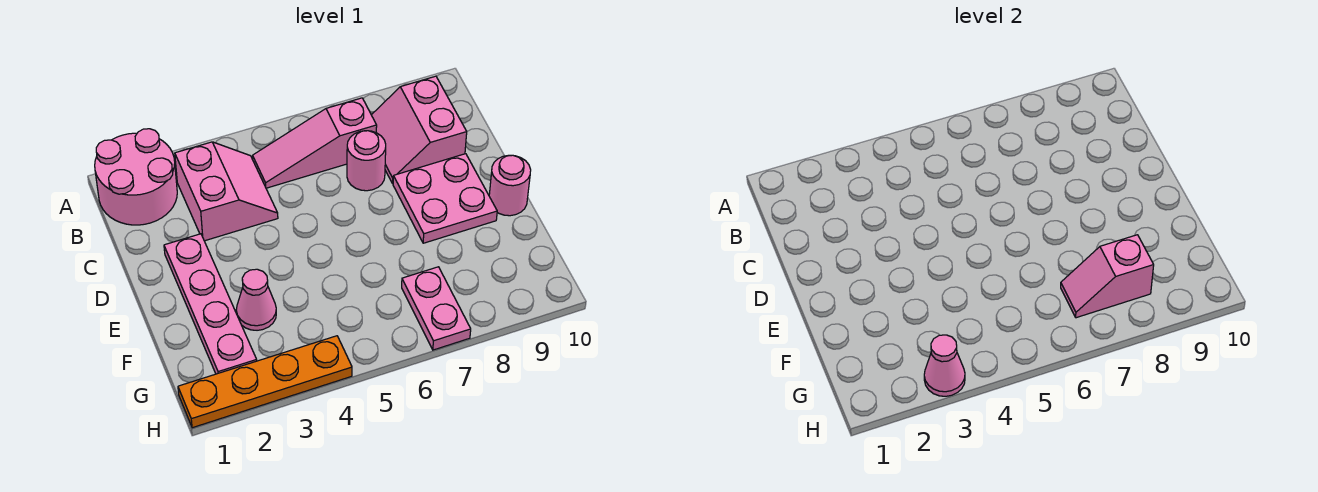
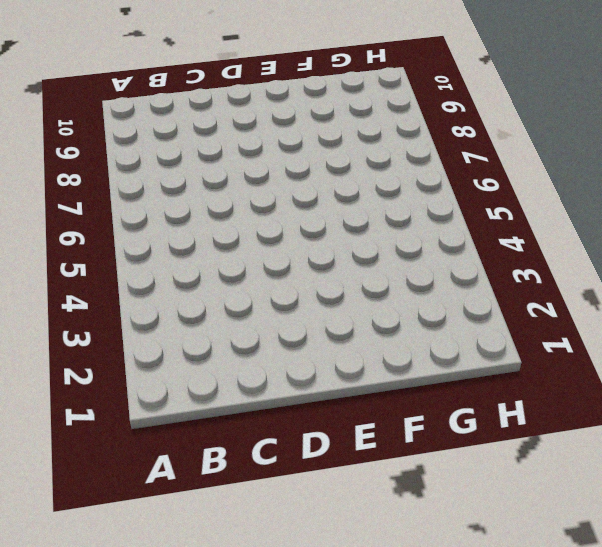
none -> pink 2x2 round brick [95,129,177,225]
none -> pink 2x2 slope [175,142,278,241]
none -> pink 1x3 slope [253,98,377,188]

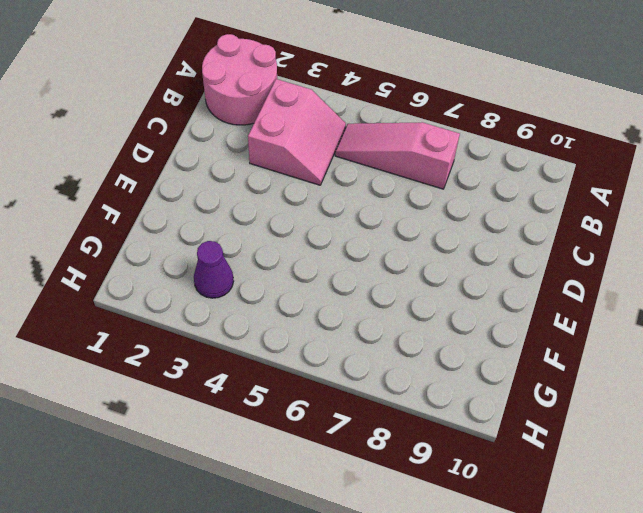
purple 1x1 cone [194,241,234,298] -> none
none -> pink 2x2 slope [372,76,467,184]
none -> pink 1x1 round brick [347,131,386,191]
none -> pink 1x4 plate [164,234,257,374]

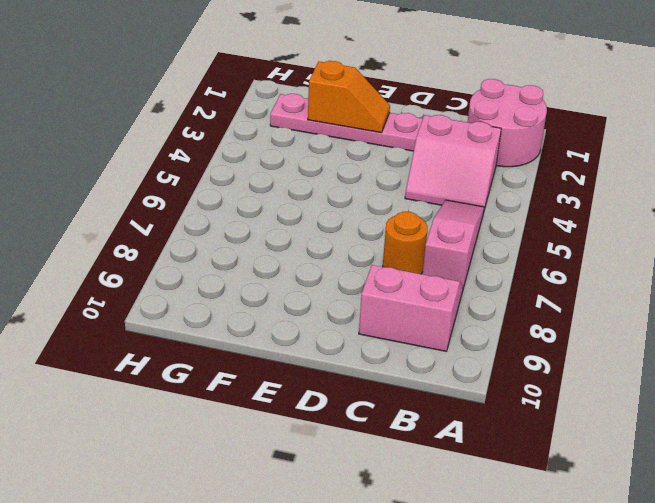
orange 1x1 round brick [383,212,428,274] -> pink 1x1 round brick [347,131,386,191]
orange 1x2 slope [308,61,390,133] -> none
none -> pink 2x2 plate [393,154,497,243]
none -> pink 1x1 round brick [489,155,531,216]
none -> pink 1x1 cone [236,269,276,330]

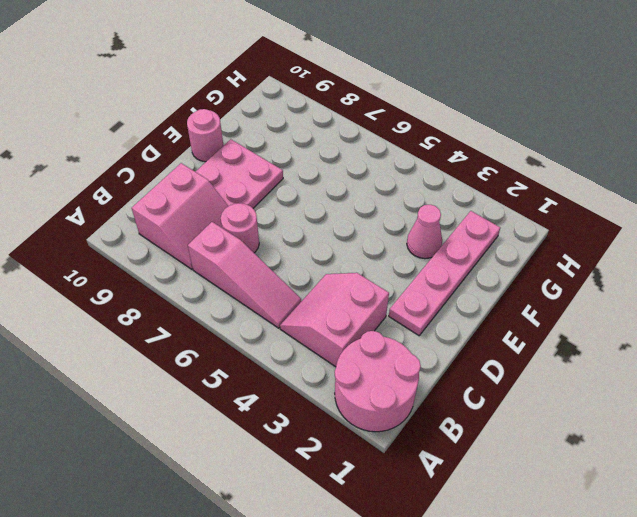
none -> pink 1x2 plate [402,267,471,350]
none -> orange 1x4 plate [178,336,352,428]
none -> pink 1x2 slope [1061,235,1154,318]

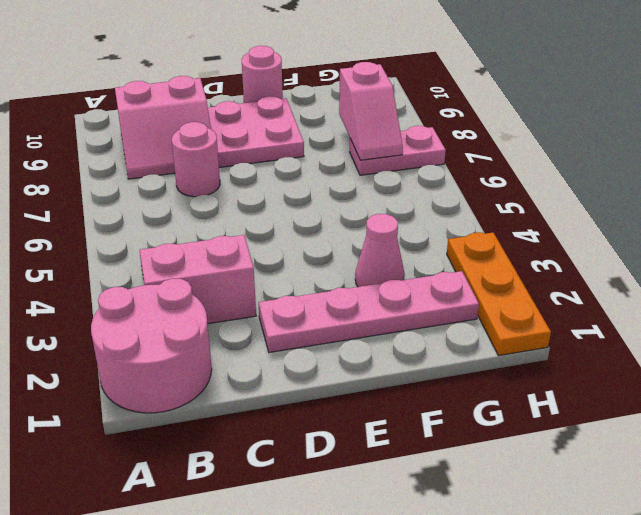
orange 1x3 plate [447,233,551,356] -> orange 1x4 plate [178,336,352,428]
none -> pink 1x3 slope [253,98,377,188]
none -> pink 1x1 cone [924,335,965,396]

